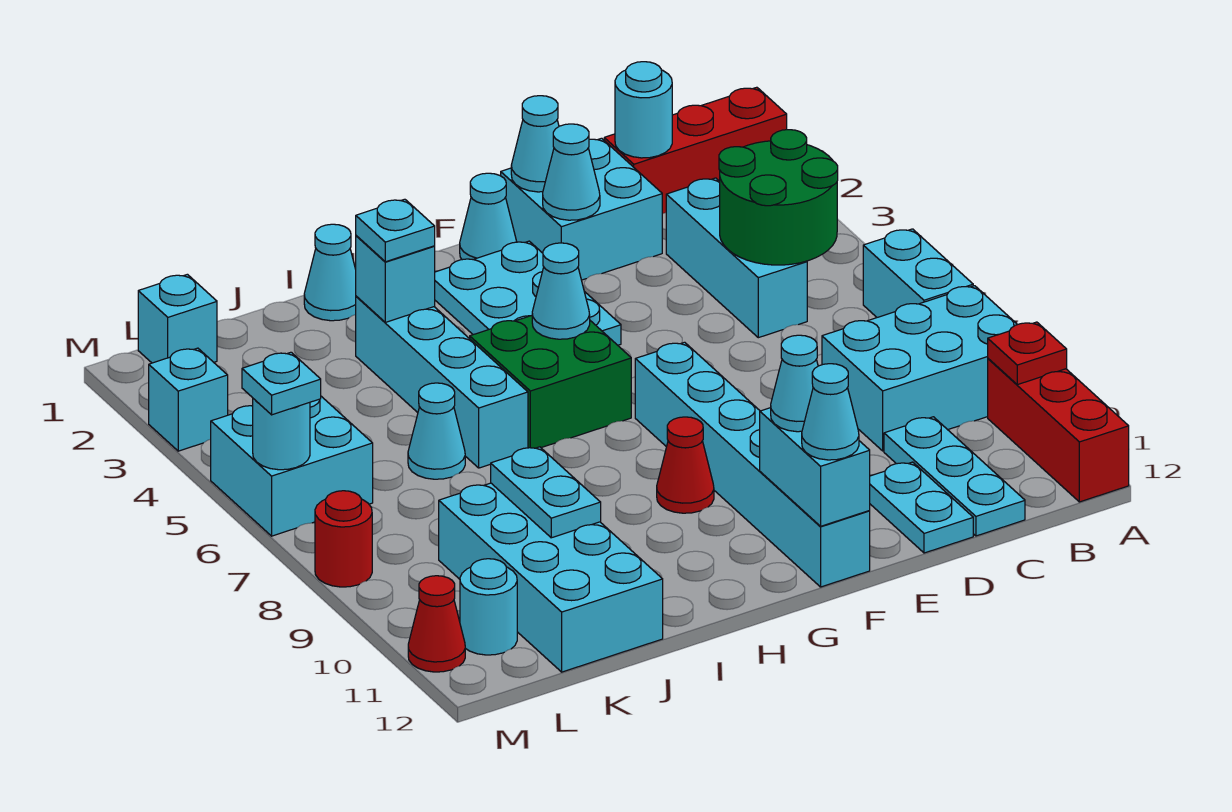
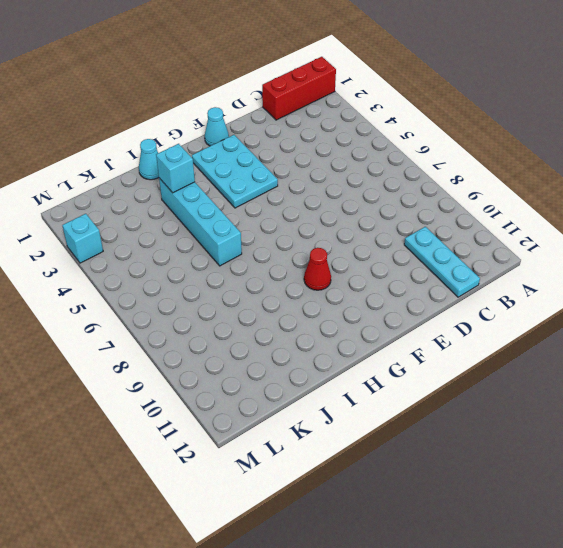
none -> cyan 1x2 brick [863,229,973,317]
none -> cyan 2x3 brick [822,286,1017,451]
none -> red 1x3 brick [988,359,1129,502]
none -> cyan 1x3 brick [666,178,807,338]

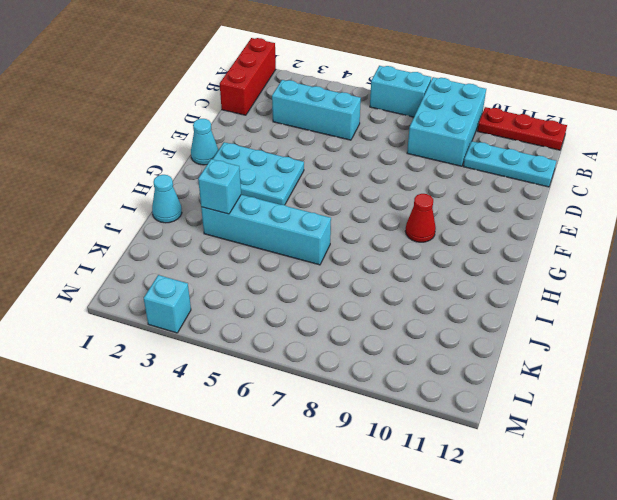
red 1x3 plate [477,107,567,150] -> red 1x3 brick [988,359,1129,502]
none -> cyan 2x2 brick [501,138,662,280]
none -> cyan 1x2 plate [870,462,973,553]
none -> cyan 1x6 brick [635,342,870,587]
none -> green 2x2 brick [470,316,631,448]

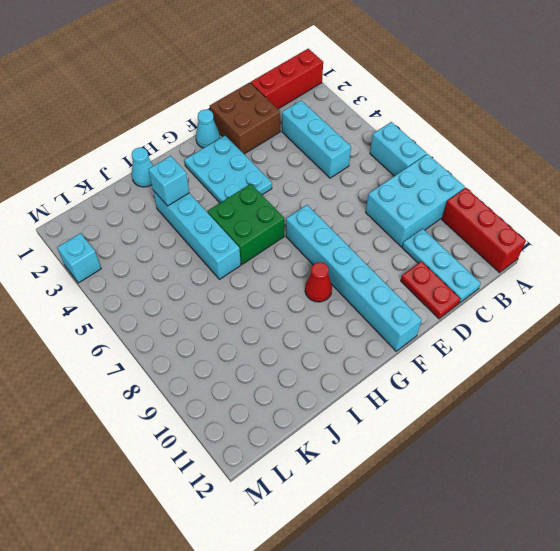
brown 2x2 brick [210,82,280,154] -> cyan 2x2 brick [501,138,662,280]
red 1x2 plate [401,261,460,319] -> cyan 1x2 plate [870,462,973,553]
none -> cyan 1x1 cone [408,383,465,479]
none -> cyan 2x4 brick [439,483,663,672]
none -> cyan 1x1 brick [138,274,217,363]
none -> cyan 2x2 brick [211,396,373,536]

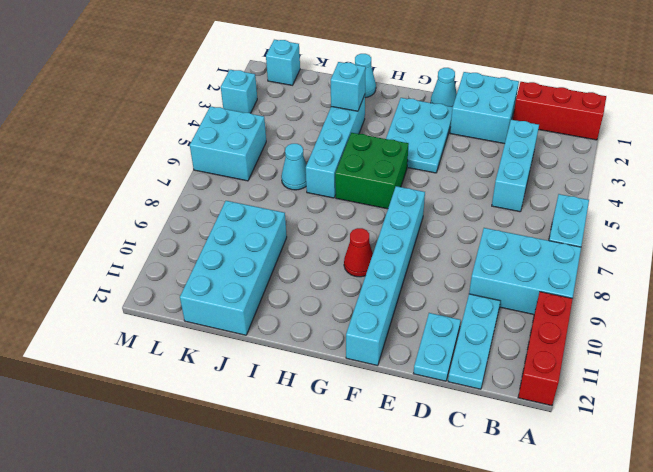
none -> cyan 1x1 round brick [460,559,517,655]
none -> red 1x1 round brick [315,491,372,587]
none -> red 1x1 cone [408,576,465,672]
none -> red 1x1 plate [988,322,1067,385]

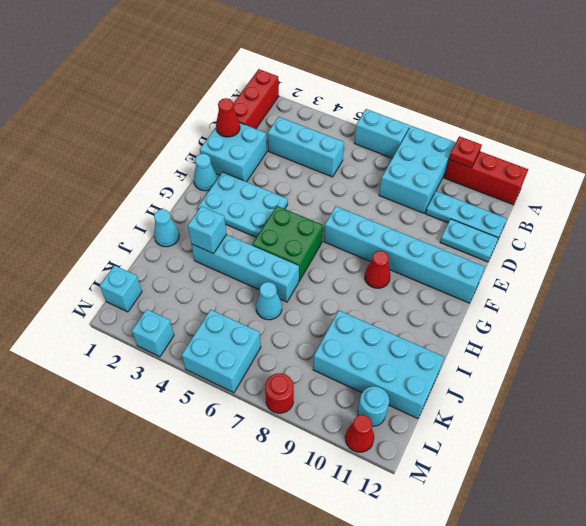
red 1x1 cone [216,98,240,137] -> none
none -> green 2x2 round brick [719,130,838,265]
none -> cyan 1x1 round brick [615,62,672,158]
none -> cyan 1x1 cone [511,96,559,192]
none -> cyan 1x1 cone [543,124,600,220]

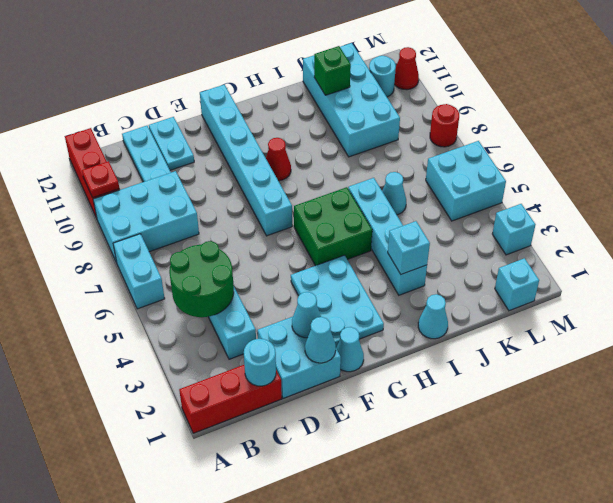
green 1x1 brick [314,46,351,95] -> none
none -> cyan 1x2 brick [760,408,870,526]
none -> cyan 1x1 cone [532,243,590,339]
none -> cyan 1x2 plate [491,447,601,538]
none -> cyan 1x1 round brick [253,399,310,470]

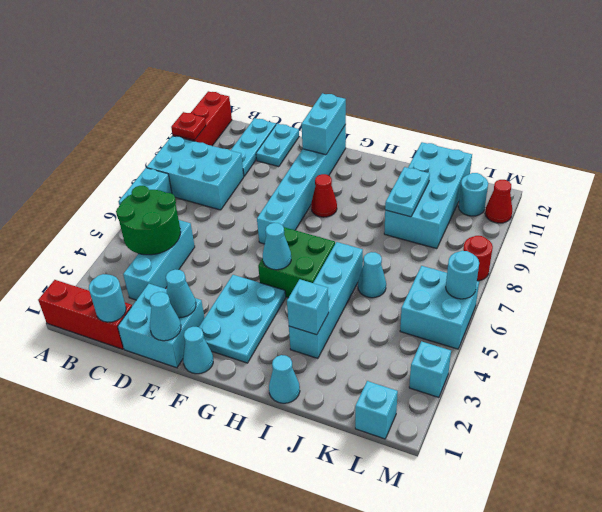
none -> cyan 1x1 cone [771,335,818,432]
none -> cyan 1x1 cone [802,364,859,460]
none -> cyan 1x1 plate [356,199,435,262]
none -> cyan 1x1 plate [242,352,321,415]

